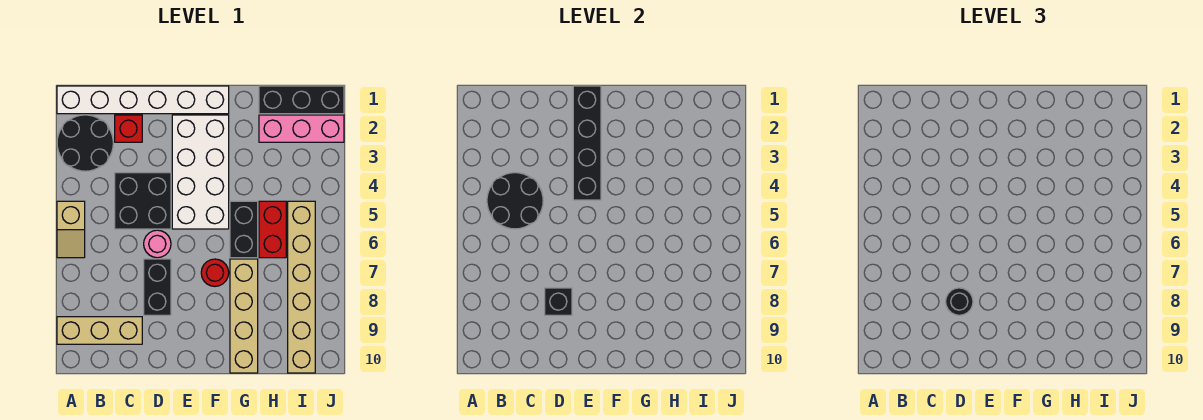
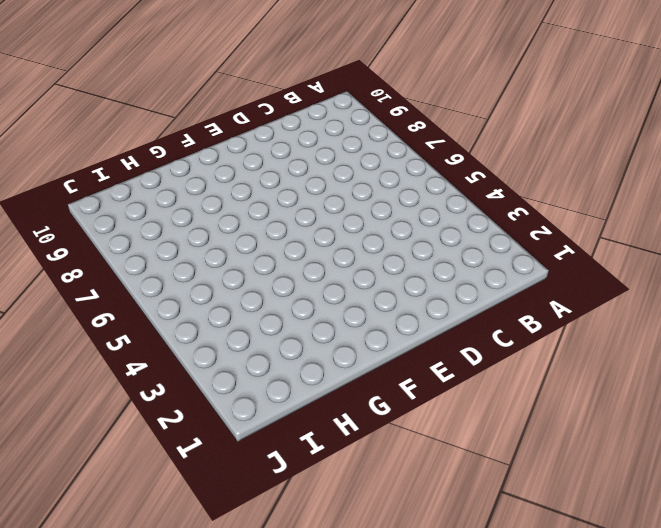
none -> white 1x6 brick [57,86,229,114]
none -> black 2x2 round brick [57,115,113,171]
none -> tan 1x2 slope [57,201,85,258]

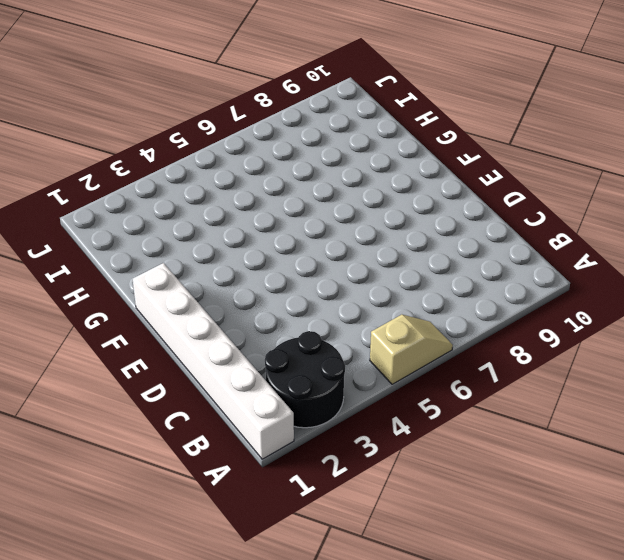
none -> tan 1x3 brick [57,317,142,344]
none -> red 1x1 brick [115,115,142,142]
none -> black 2x2 brick [115,173,171,229]

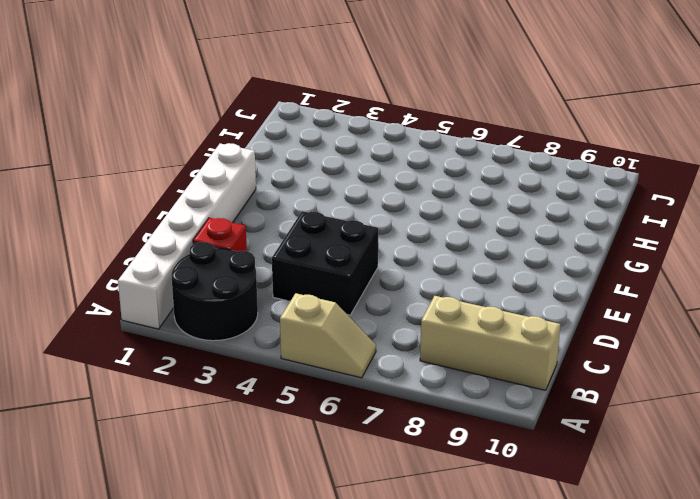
tan 1x3 brick [420,296,560,390] -> tan 1x3 brick turned to [57,317,142,344]
none -> pink 1x1 round brick [144,230,171,258]
none -> black 1x2 brick [144,259,171,315]
none -> white 2x4 brick [172,115,229,229]

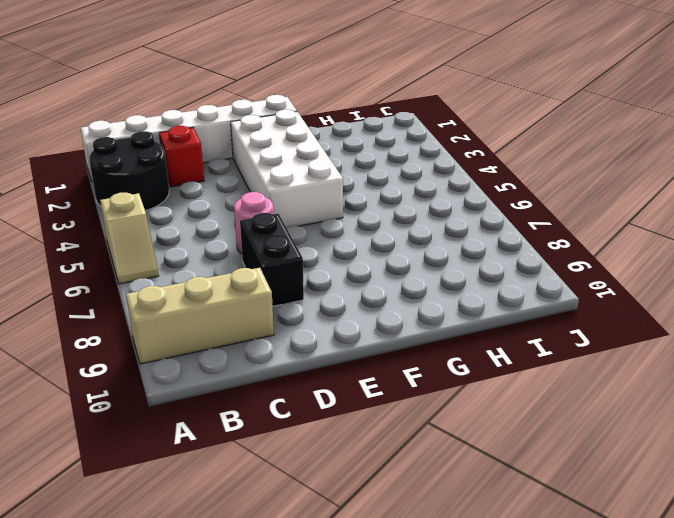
none -> black 2x2 brick [115,173,171,229]
none -> red 1x1 round brick [201,259,229,286]
none -> black 1x2 brick [230,201,258,258]

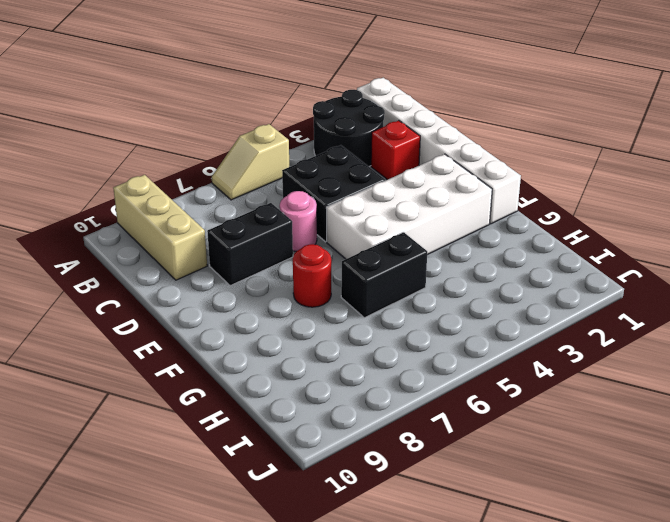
none -> tan 1x4 brick [230,259,258,373]
none -> black 1x3 brick [259,86,344,114]
none -> pink 1x3 brick [259,115,344,142]

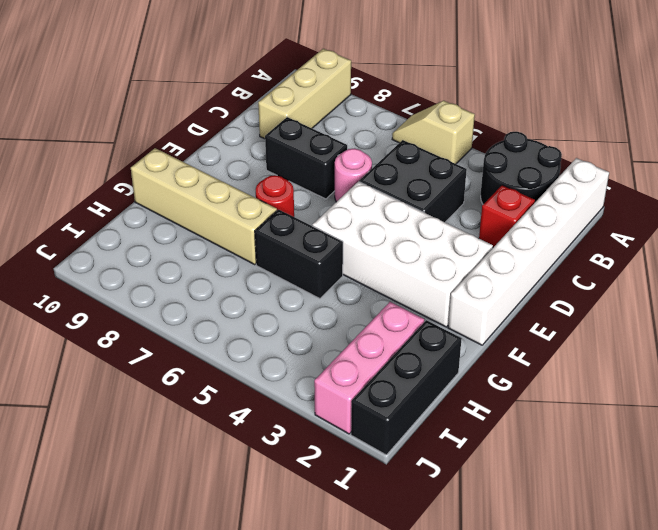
none -> red 1x2 brick [259,201,286,258]
none -> tan 1x6 brick [288,201,315,373]
none -> black 2x2 round brick [487,173,543,229]

